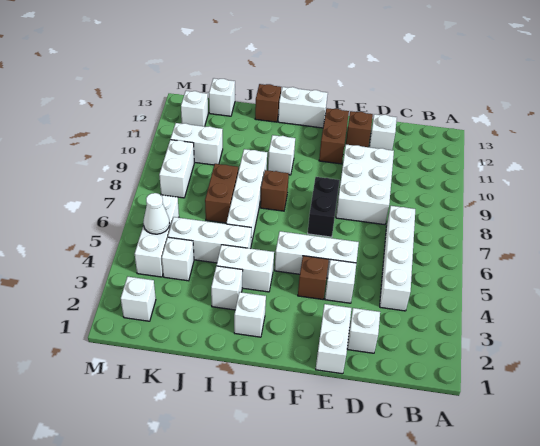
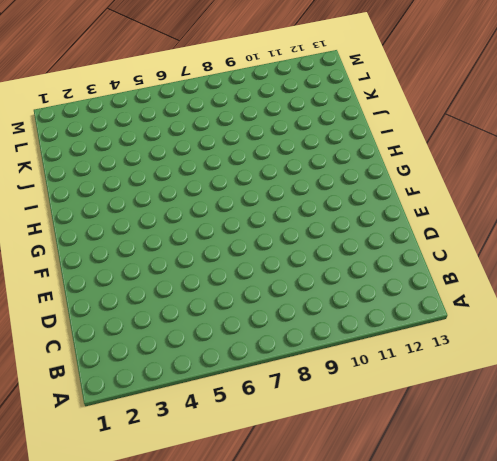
none -> white 1x4 brick [380,206,415,311]
none -> white 1x1 brick [347,308,380,353]
none -> white 2x3 brick [336,145,394,225]

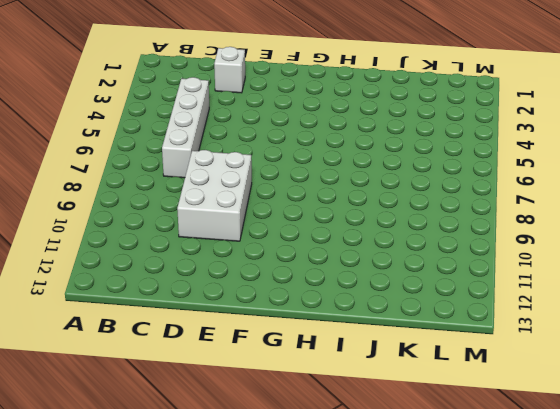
none -> white 1x1 brick [369,114,397,150]
none -> white 1x2 brick [316,304,351,374]
none -> white 1x1 brick [325,260,356,303]

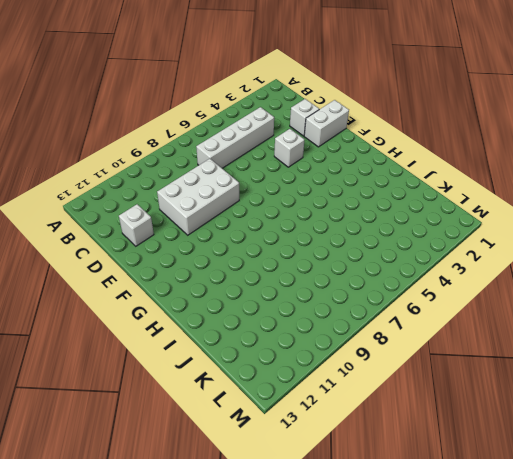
none -> white 1x3 brick [275,231,359,278]
none -> brown 1x1 brick [346,111,373,147]
none -> brown 1x1 brick [298,256,329,299]

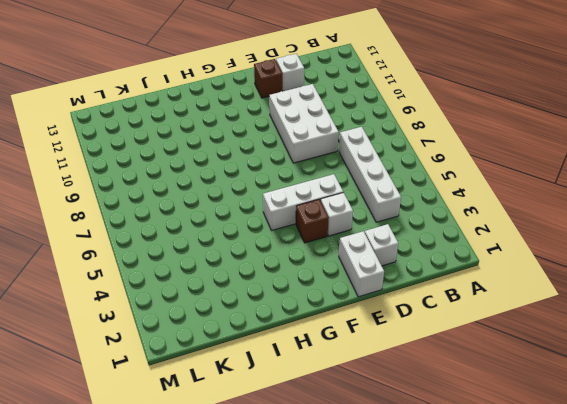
none -> black 1x2 brick [308,177,340,237]
none -> brown 1x2 brick [319,108,349,164]
none -> white 1x2 brick [278,87,328,128]

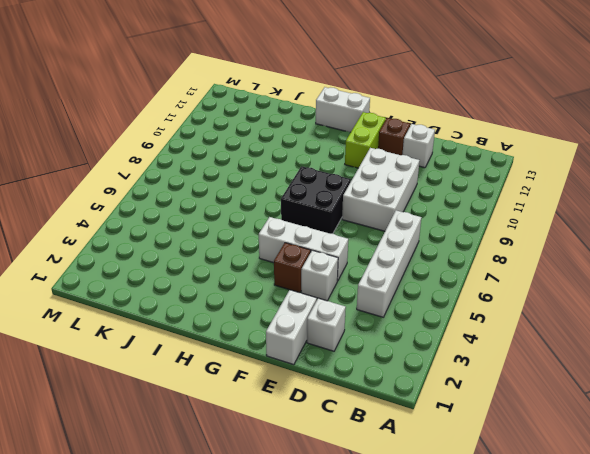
black 2x2 brick [281,166,351,234] -> black 1x2 brick [308,177,340,237]
lime 1x2 brick [345,112,386,168] -> brown 1x2 brick [319,108,349,164]
none -> white 1x1 brick [234,292,266,337]
none -> white 1x2 brick [217,245,274,292]
none -> brown 1x1 brick [260,170,289,211]

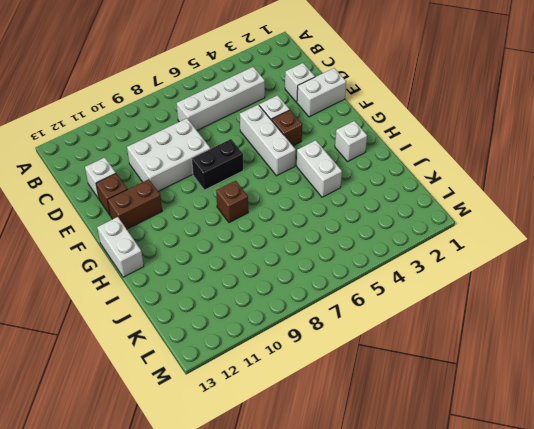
none -> white 1x1 brick [268,135,295,175]
none -> white 1x1 brick [211,266,243,310]
none -> white 1x3 brick [168,217,251,263]

